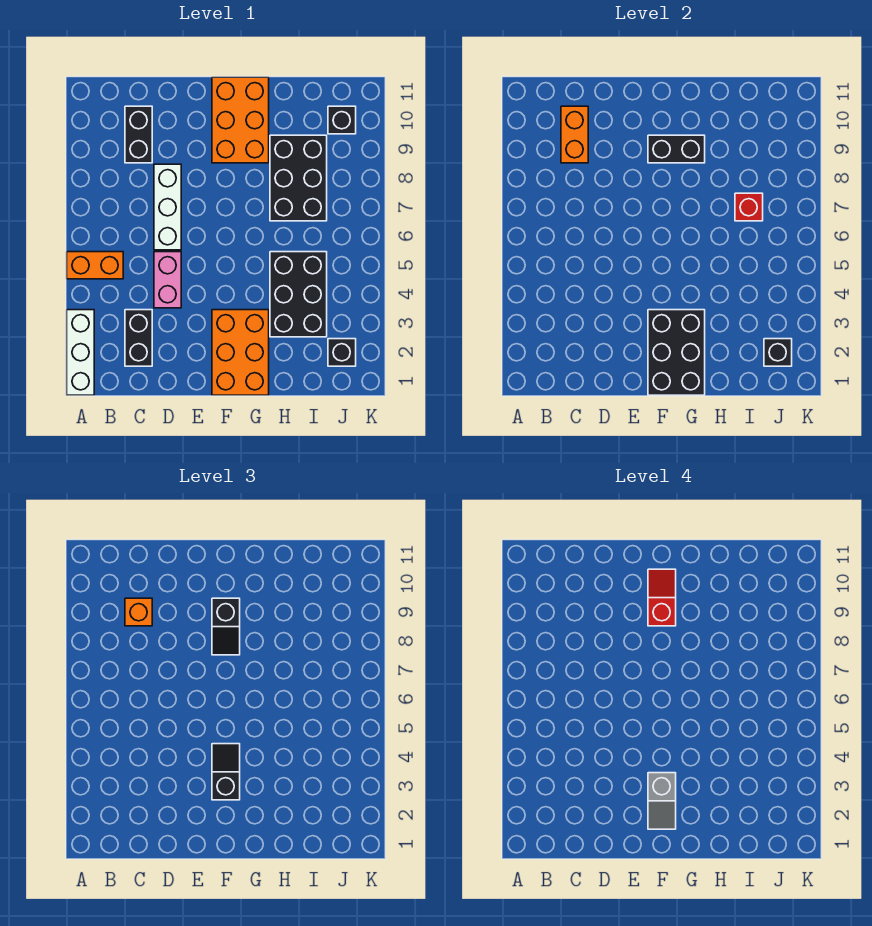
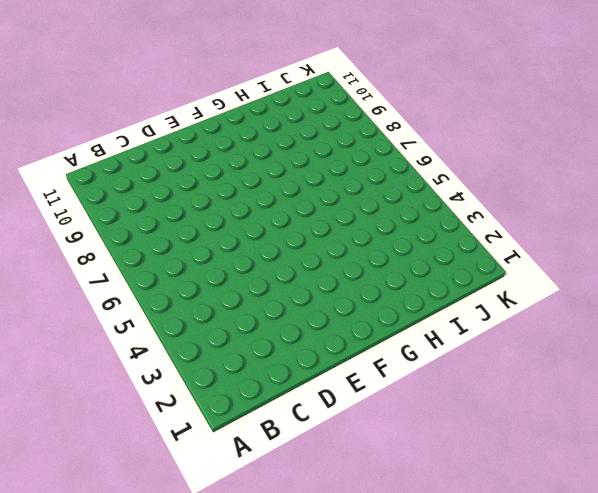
none -> white 1x3 brick [67,310,94,395]
none -> orange 1x2 brick [67,252,123,279]
none -> black 1x2 brick [125,310,152,366]

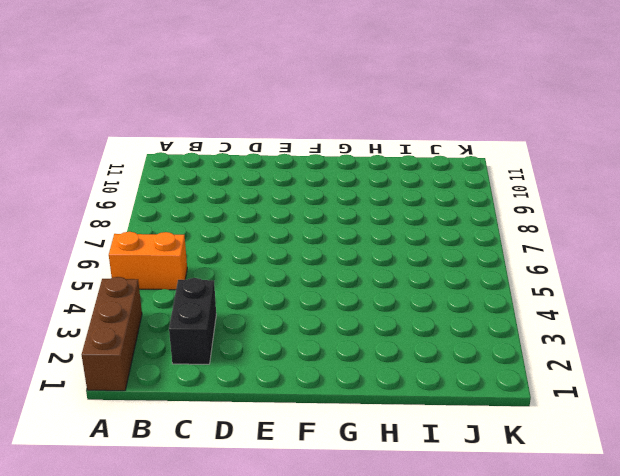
brown 1x3 brick [82,277,142,391] -> white 1x3 brick [67,310,94,395]
none -> black 1x2 brick [125,106,152,163]
none -> pink 1x2 brick [154,252,181,308]
none -> white 1x3 brick [154,164,181,250]

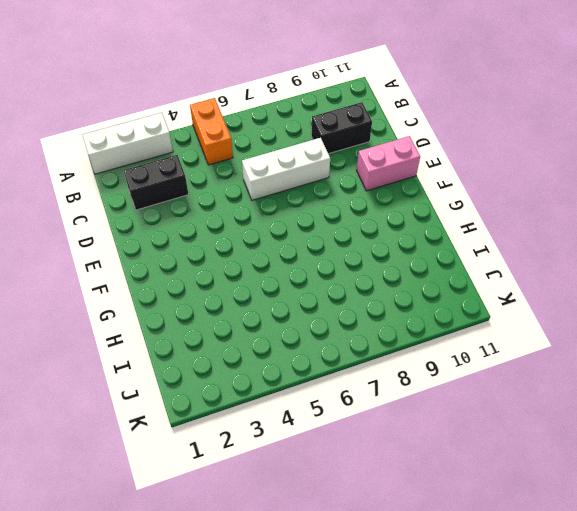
pink 1x2 brick [356,136,420,191] -> pink 1x2 brick moved to [154,252,181,308]
none -> orange 2x3 brick [212,310,269,395]
none -> orange 2x3 brick [212,77,269,163]
none -> black 2x3 brick [270,252,327,337]

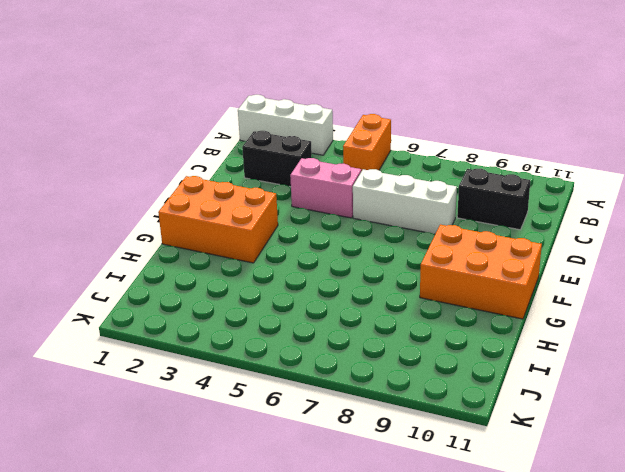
none -> black 2x3 brick [270,252,327,337]
none -> black 2x3 brick [270,135,327,221]
none -> black 1x1 brick [328,339,356,366]

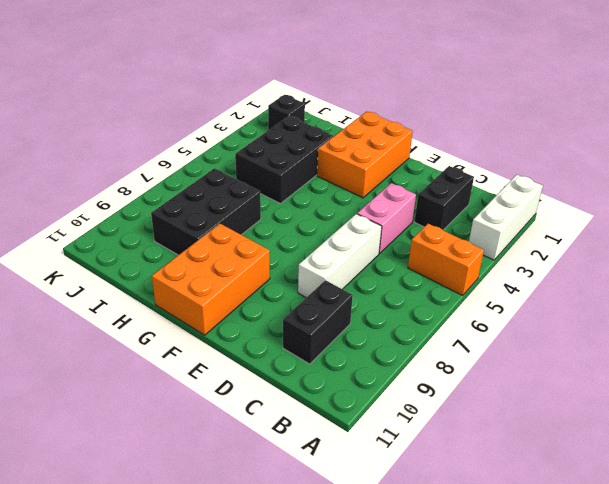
none -> black 1x1 brick [328,106,356,134]
none -> orange 1x2 brick [561,106,588,163]
none -> black 2x3 brick [648,310,705,395]

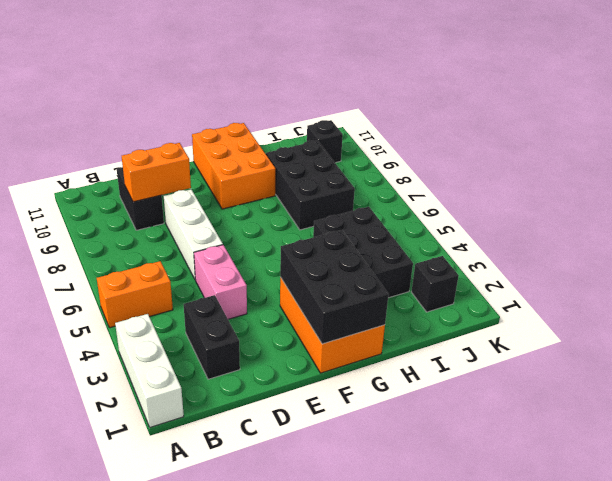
orange 1x2 brick [122,143,191,202] -> orange 1x2 brick turned to [561,106,588,163]
none -> black 1x2 brick [648,135,705,163]
none -> red 1x1 brick [735,193,763,221]
none -> black 1x1 brick [764,339,792,366]

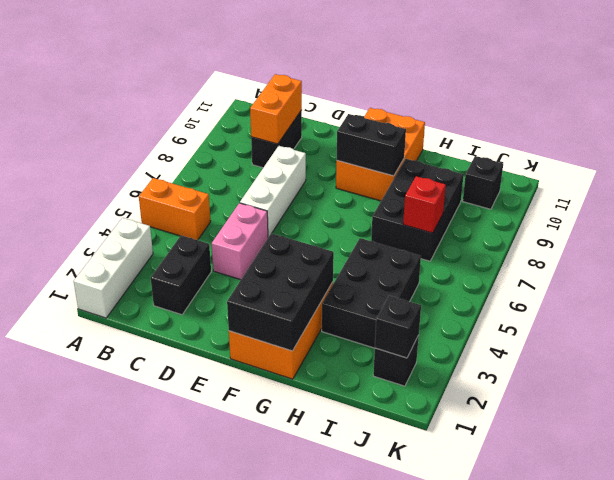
none -> orange 1x1 brick [125,598,152,626]
none -> black 1x2 slope [212,744,240,800]
none -> black 1x2 slope [212,598,240,655]

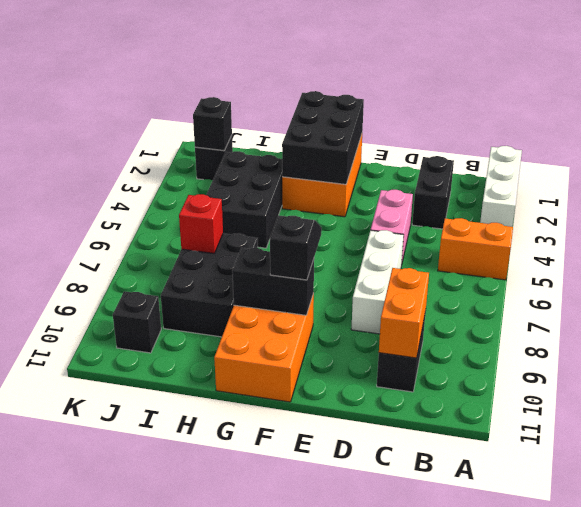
none -> orange 1x1 brick [125,598,152,626]
none -> black 1x2 slope [212,744,240,800]
none -> grey 1x2 slope [648,773,676,829]

